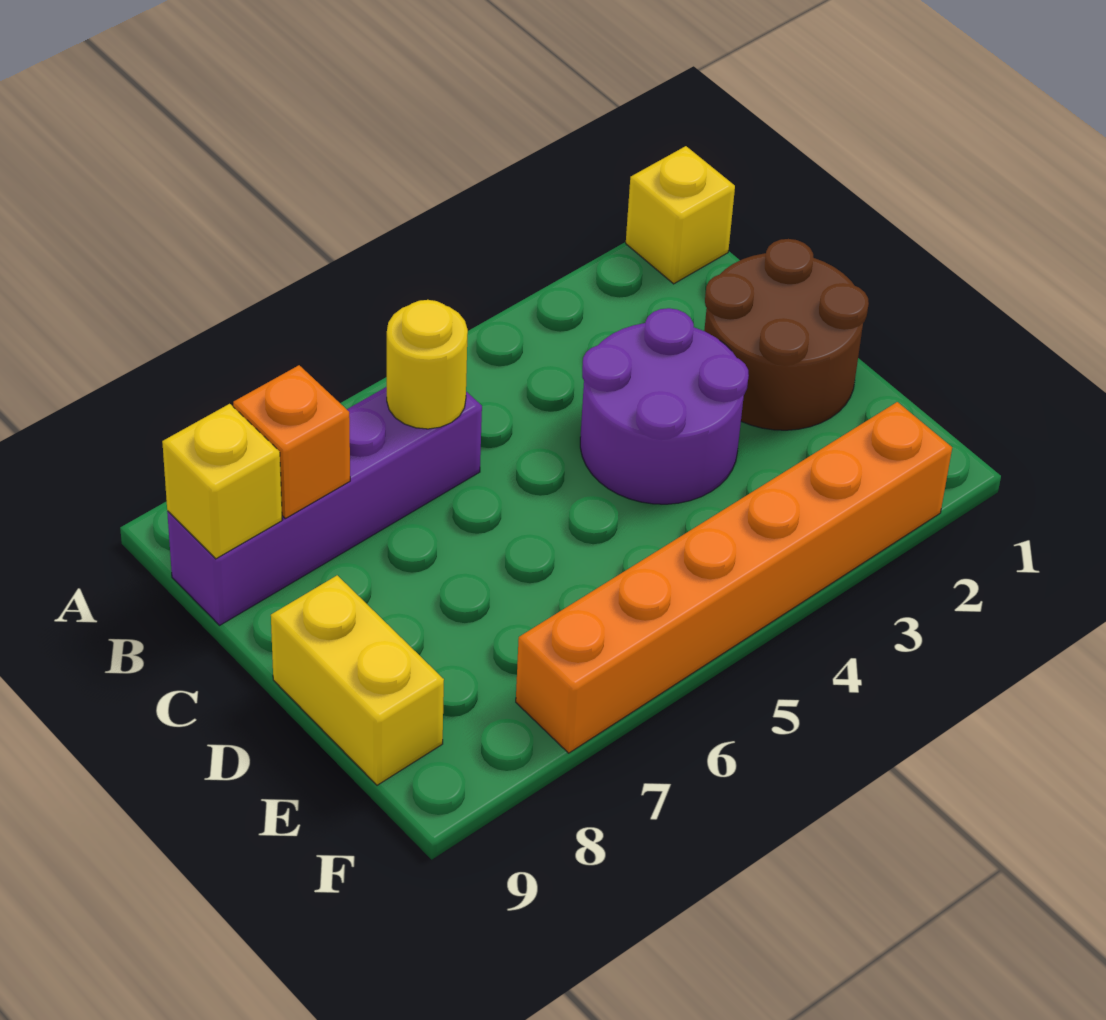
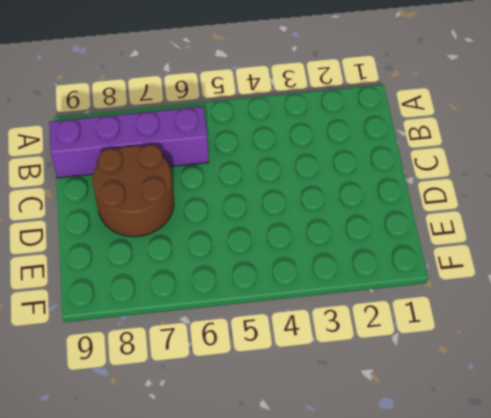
brown 2x2 round brick [93,145,174,237] -> brown 2x2 round brick moved to [704,239,869,430]
none -> yellow 1x1 brick [626,146,735,284]
none -> purple 2x2 round brick [580,308,749,504]

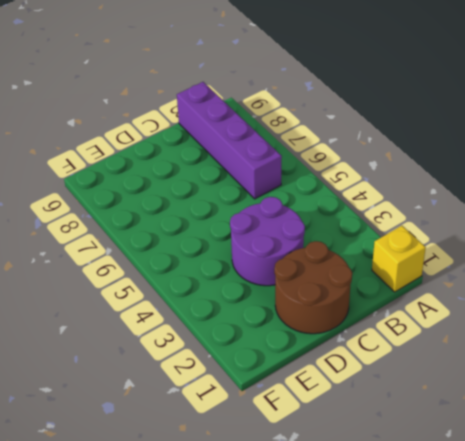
none -> yellow 1x2 brick [271,575,444,785]
none -> orange 1x6 brick [516,402,952,753]

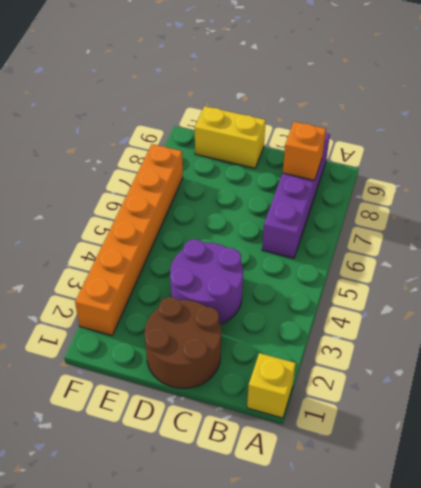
none -> yellow 1x1 round brick [387,300,468,429]
none -> yellow 1x1 brick [162,404,282,559]

